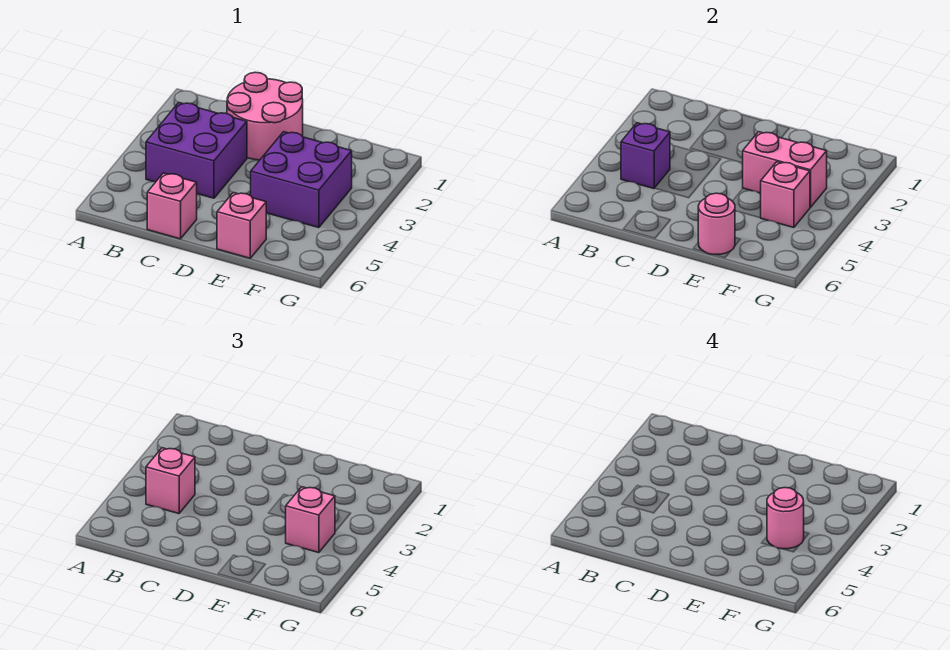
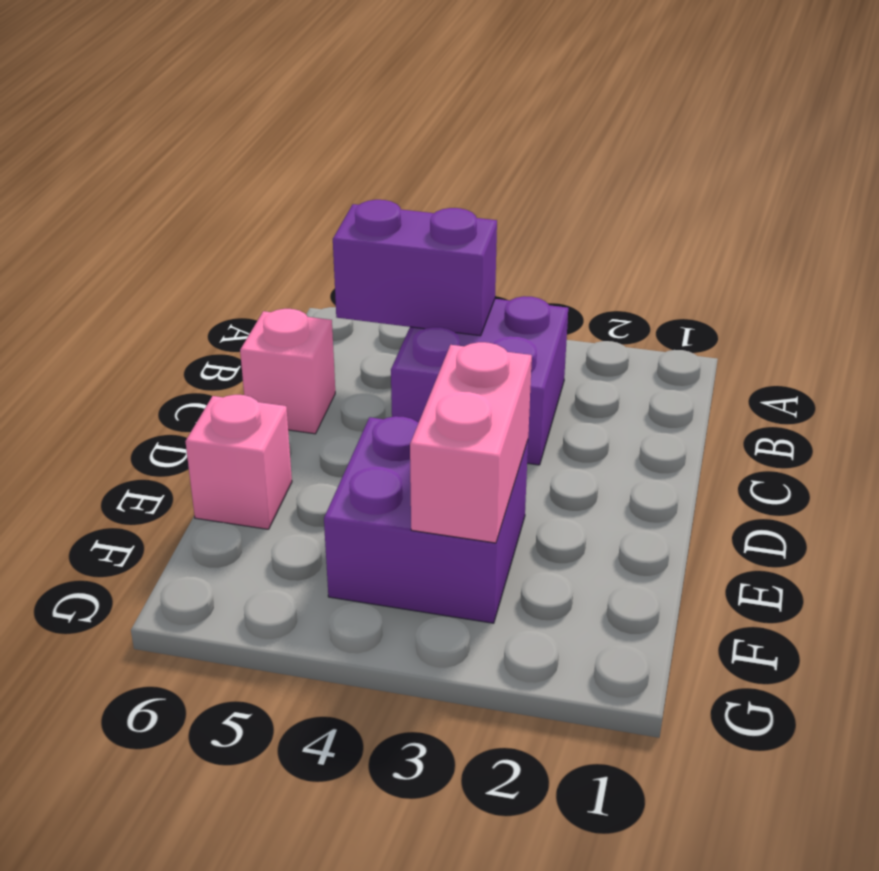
purple 1x2 brick [333,200,497,336] -> purple 1x1 brick [621,123,670,189]
none -> pink 2x2 round brick [227,72,303,160]
none -> pink 1x1 round brick [698,193,735,255]
none -> pink 1x1 brick [761,162,810,228]

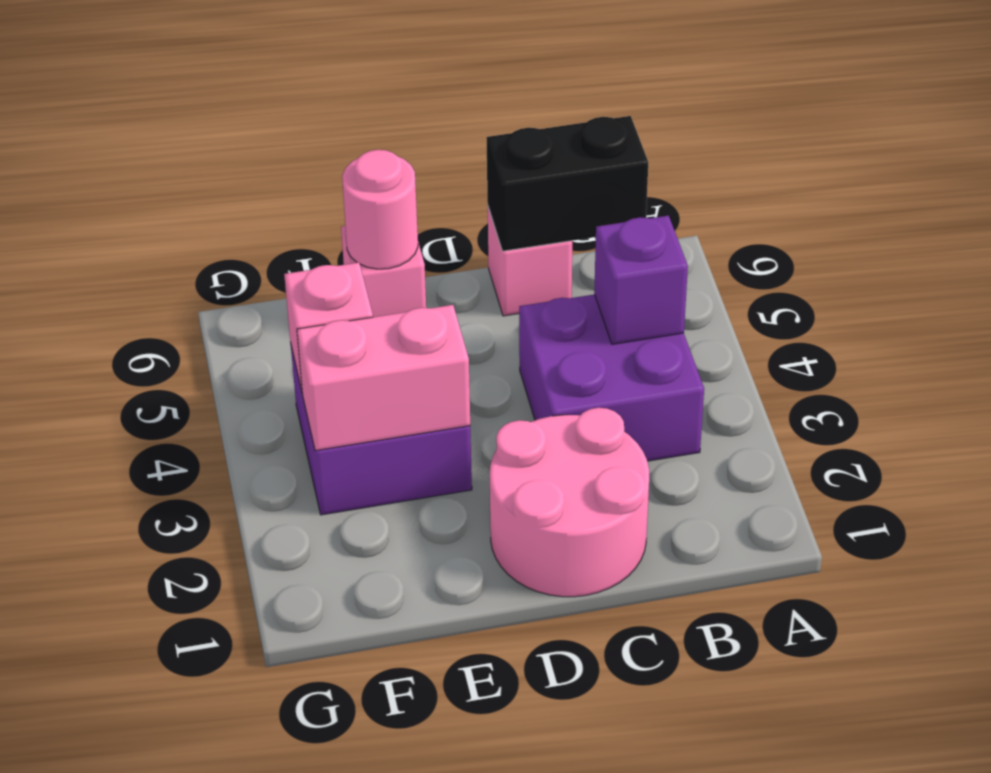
black 1x2 brick [487,116,648,251] -> none
none -> pink 1x1 brick [146,448,195,514]
none -> pink 1x1 brick [286,487,335,553]
none -> pink 1x1 round brick [767,488,804,549]

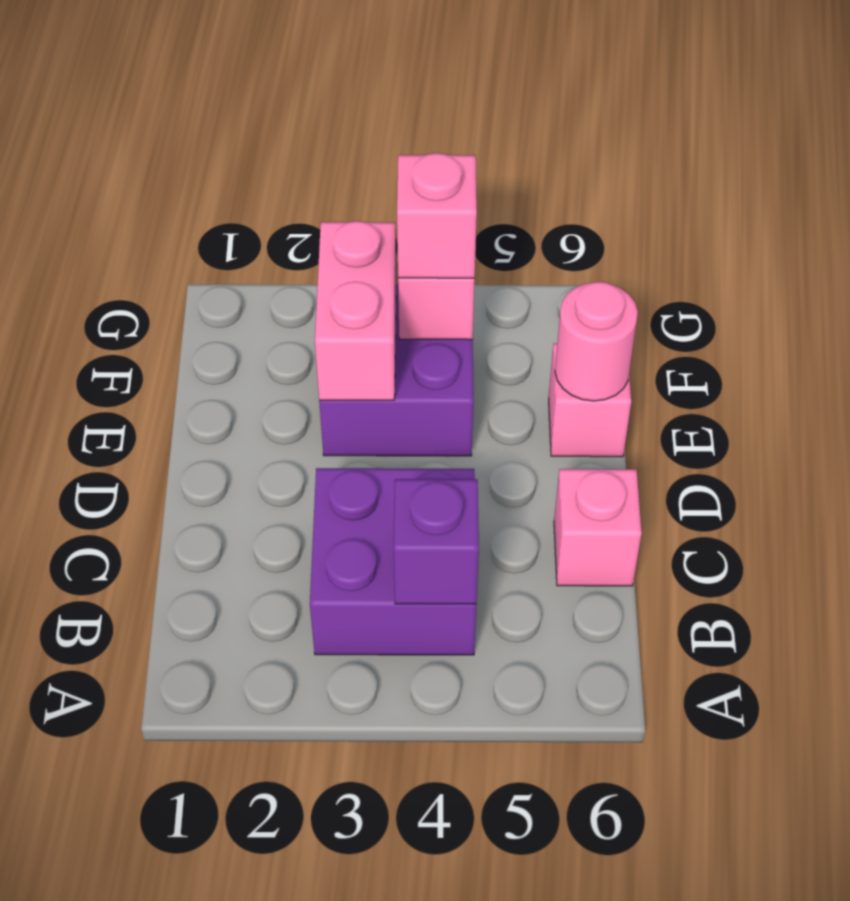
none -> pink 2x2 round brick [227,72,303,160]
none -> pink 1x1 brick [146,448,195,514]
none -> pink 1x1 round brick [767,488,804,549]

